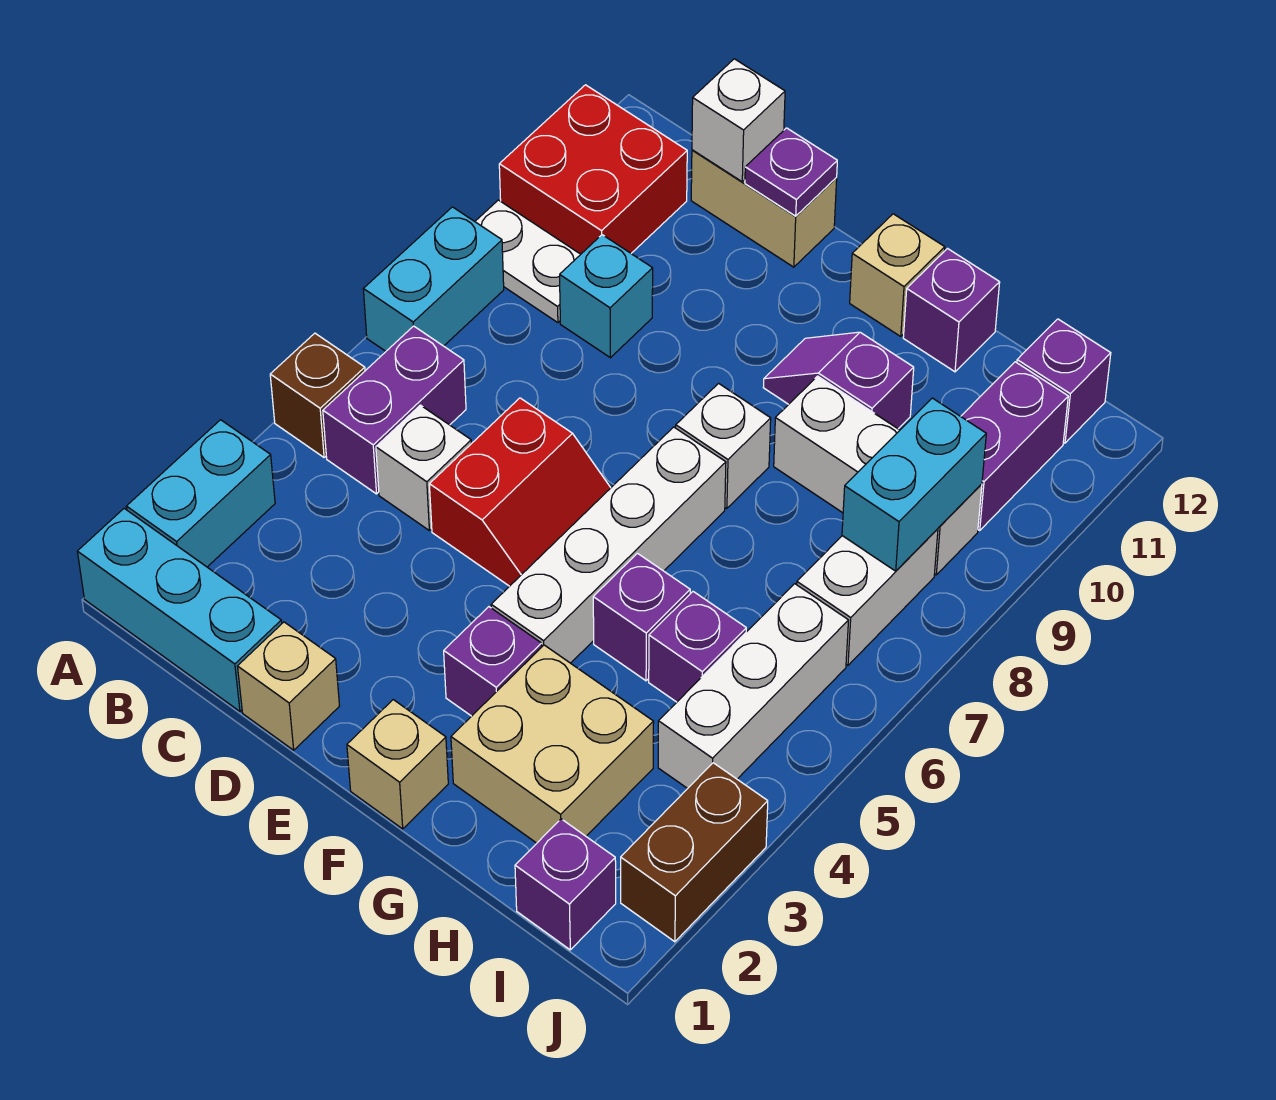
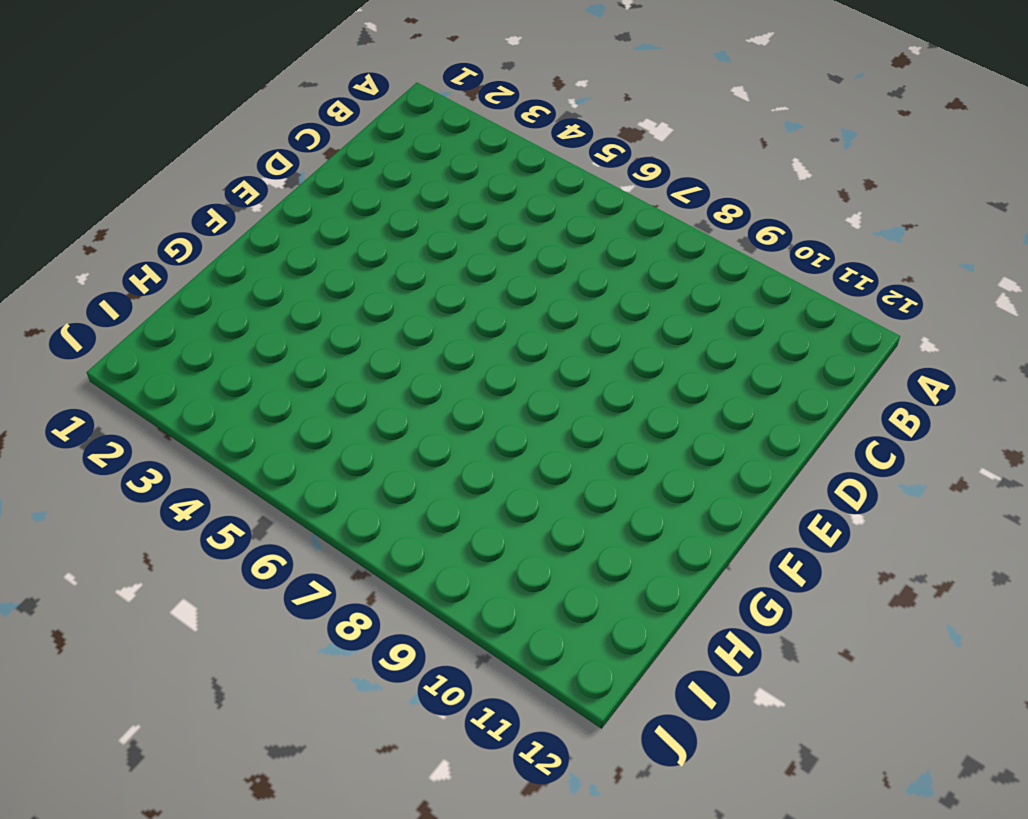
none -> cyan 1x3 brick [77,508,282,711]
none -> cyan 1x2 brick [126,420,275,567]
none -> brown 1x1 brick [270,333,365,458]
none -> cyan 1x2 brick [363,207,504,351]

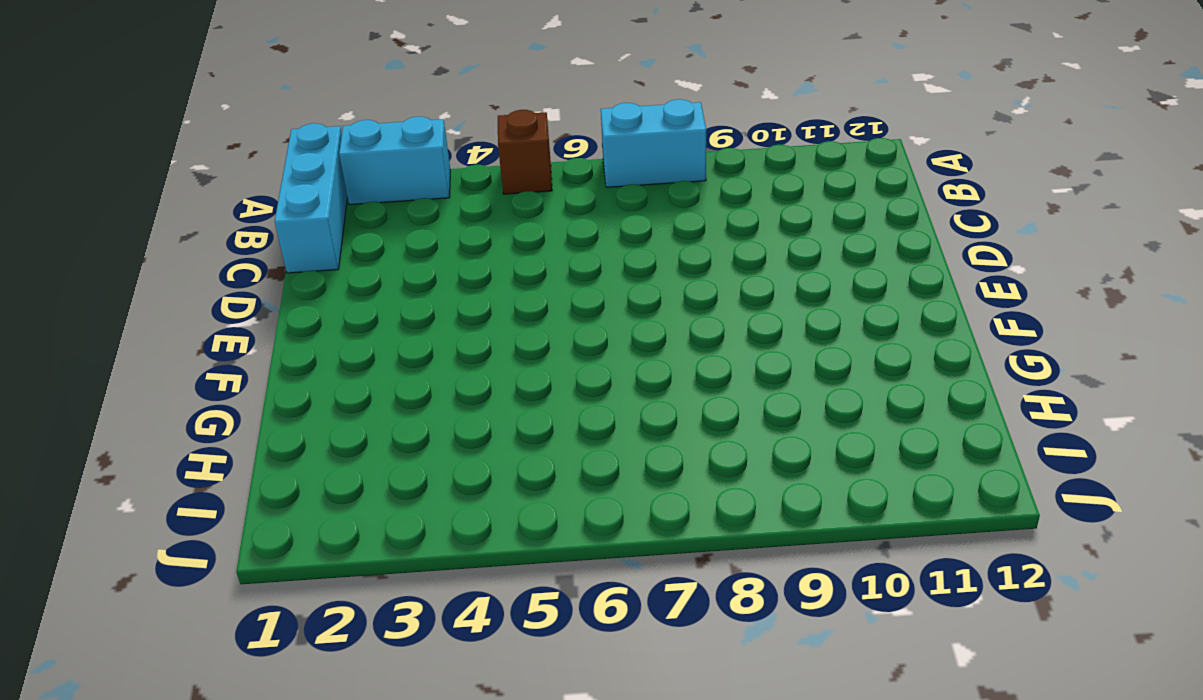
none -> white 1x2 plate [475,200,581,323]
none -> red 2x2 brick [499,85,687,254]
none -> purple 1x2 brick [323,326,466,494]
none -> white 1x1 brick [376,405,471,530]

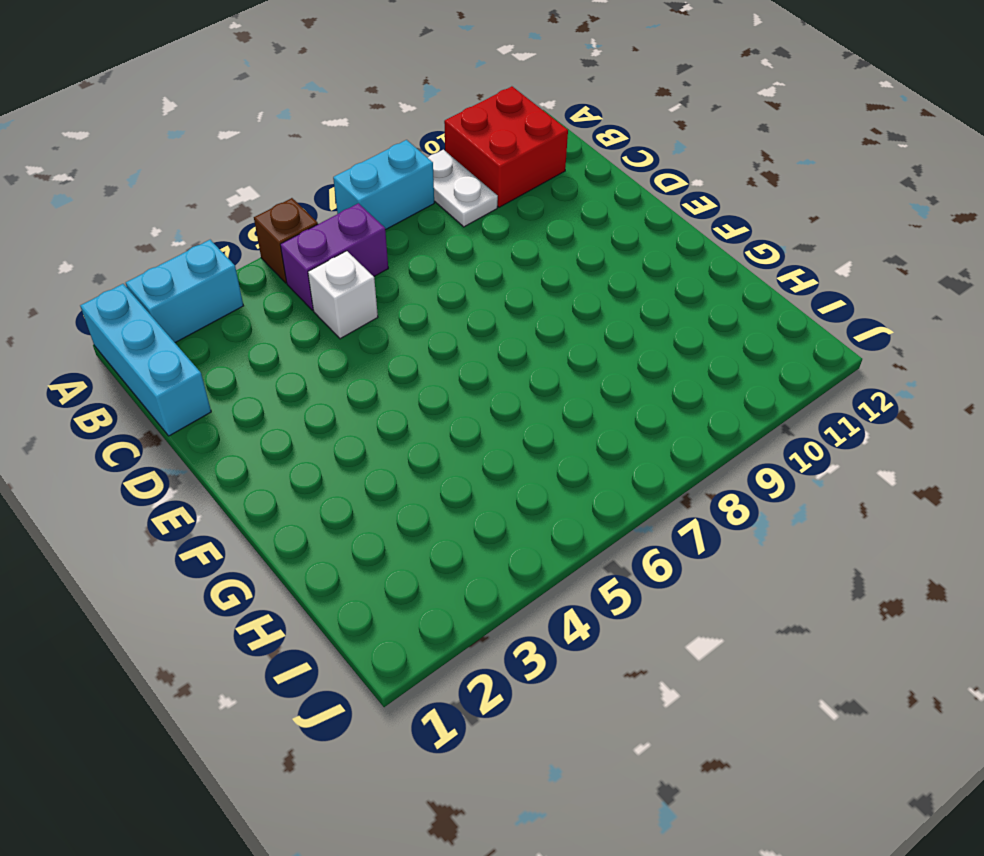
none -> cyan 1x1 brick [560,235,653,358]
none -> tan 1x2 brick [691,150,837,267]
none -> tan 1x1 brick [238,622,339,750]
none -> red 2x2 slope [429,398,611,586]

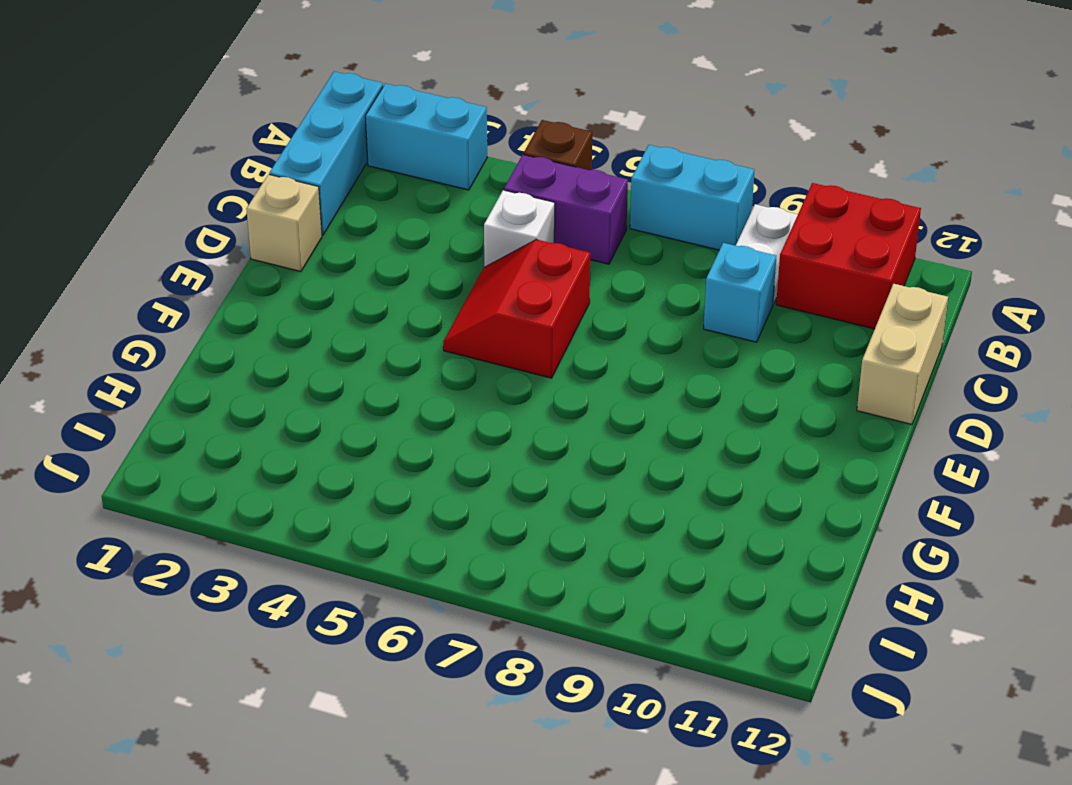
red 2x2 slope [443,240,590,378] -> red 2x2 slope turned to [429,398,611,586]
none -> tan 1x1 brick [347,700,448,829]
none -> purple 1x1 brick [444,607,542,716]
none -> white 1x4 brick [491,427,726,663]
none -> white 1x1 brick [676,383,771,508]

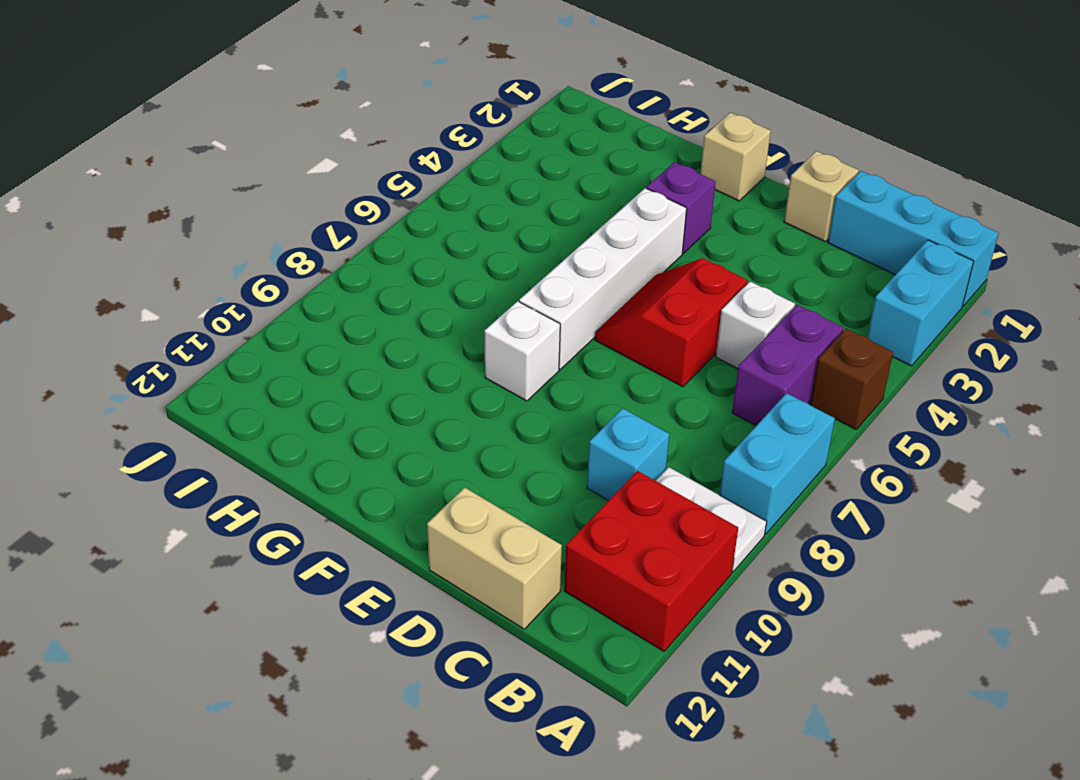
none -> purple 1x2 slope [763,332,914,429]
none -> tan 1x1 brick [850,214,945,337]
none -> tan 2x2 brick [451,645,654,843]
none -> purple 1x1 brick [593,553,690,681]

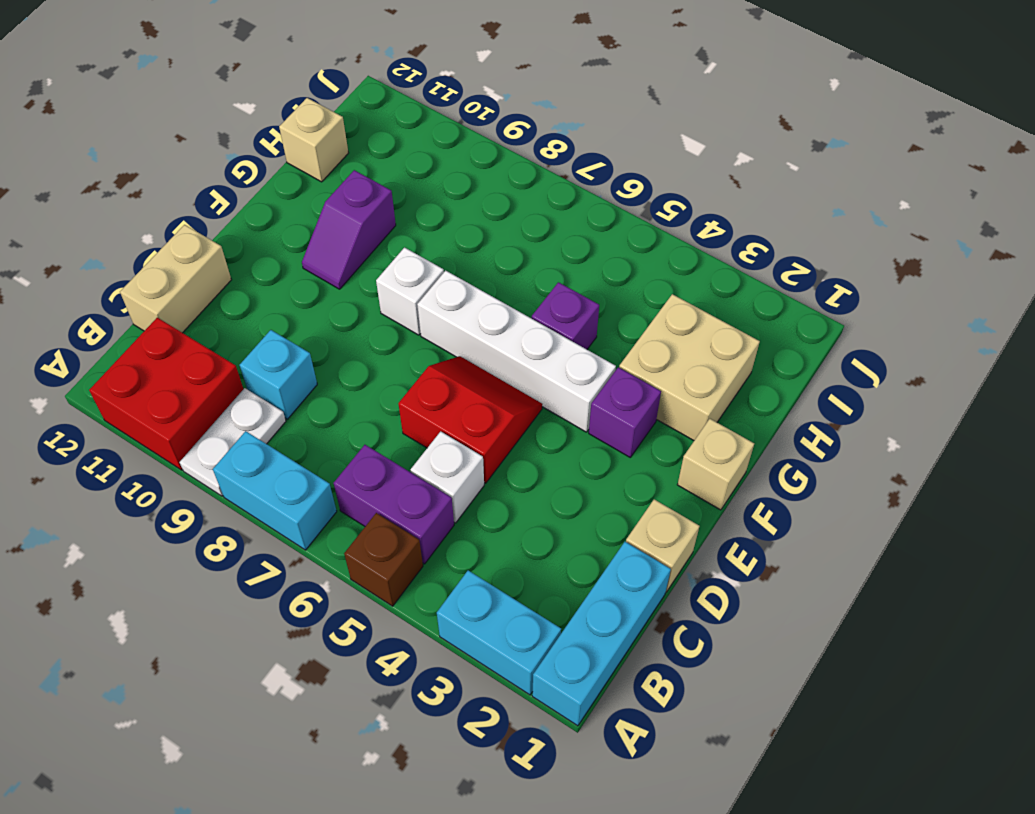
tan 1x1 brick [279,98,348,182] -> tan 1x1 brick moved to [850,214,945,337]
none -> white 1x3 brick [774,376,982,575]
none -> purple 1x1 brick [903,249,1000,372]
none -> purple 1x1 brick [649,592,746,702]
none -> purple 1x1 brick [515,819,616,950]

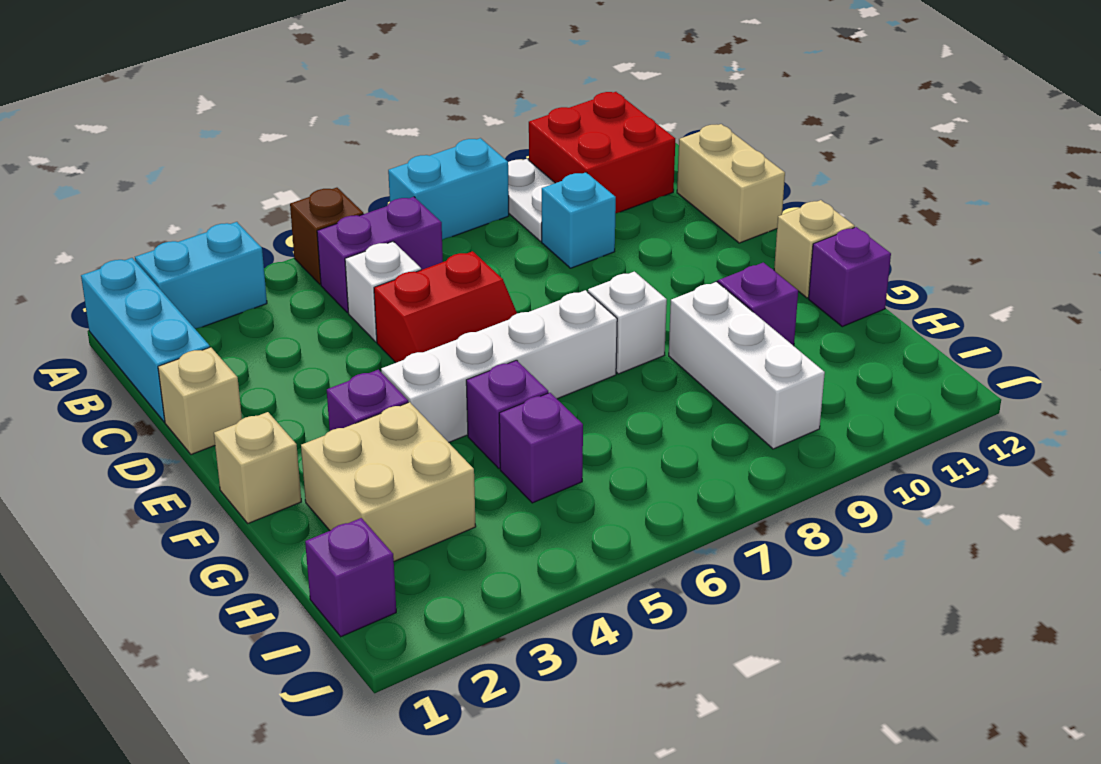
none -> white 1x3 brick [658,584,849,789]
none -> white 1x2 brick [797,529,938,665]
none -> purple 1x2 brick [961,362,1068,530]
none -> purple 1x1 brick [1017,319,1111,443]

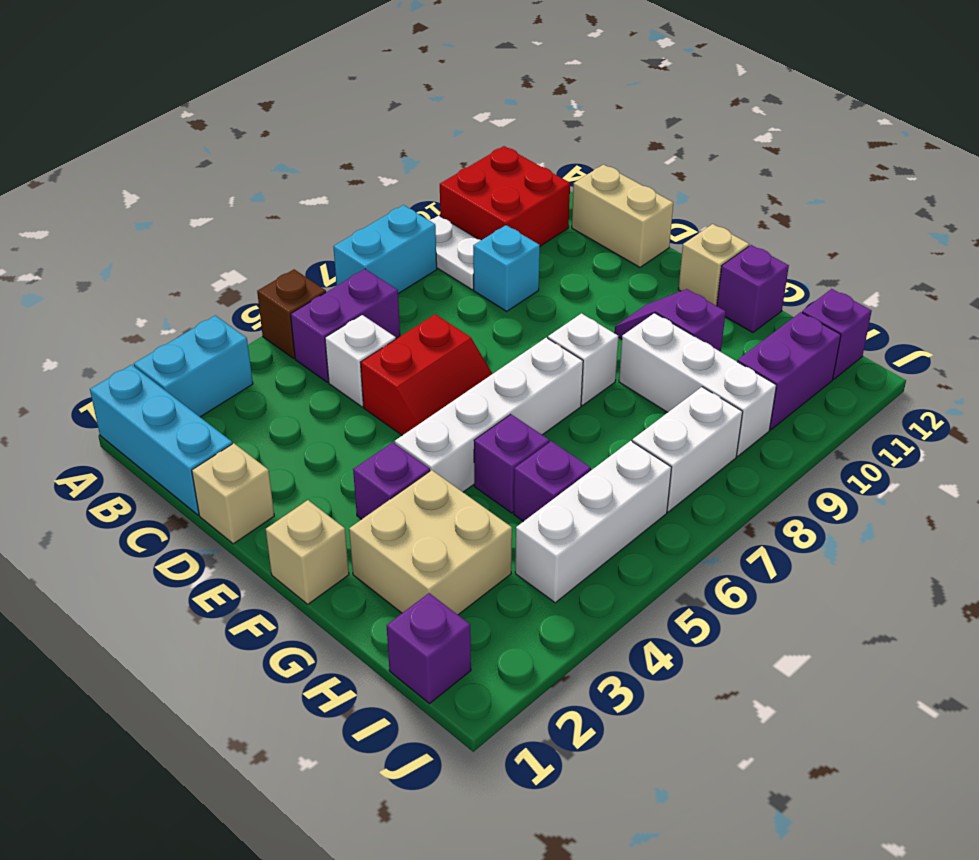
none -> brown 1x2 brick [621,763,768,942]
none -> white 1x1 brick [692,59,785,182]
none -> purple 1x1 plate [745,128,837,216]
none -> cyan 1x2 brick [842,398,986,571]

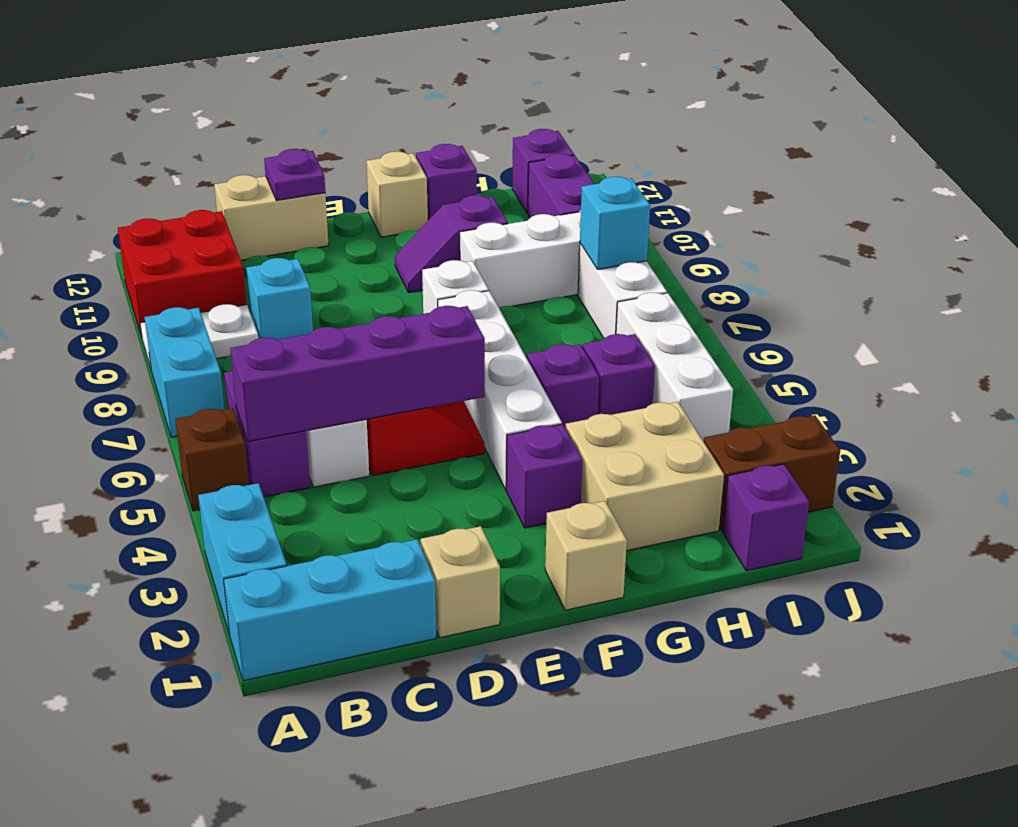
purple 1x4 brick [230,306,485,442] -> none
brown 1x2 brick [704,415,840,530] -> brown 1x2 brick turned to [621,763,768,942]
cyan 1x1 brick [580,177,650,270] -> cyan 1x2 brick [842,398,986,571]
none -> white 1x1 brick [692,59,785,182]

